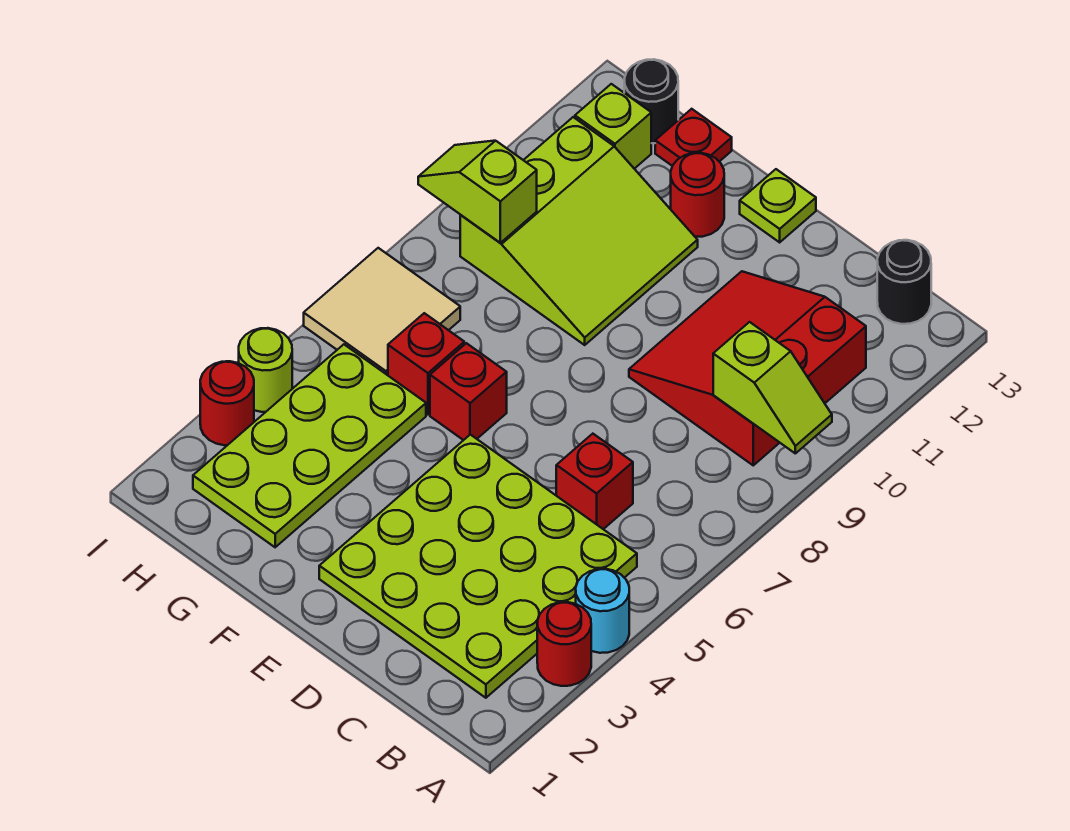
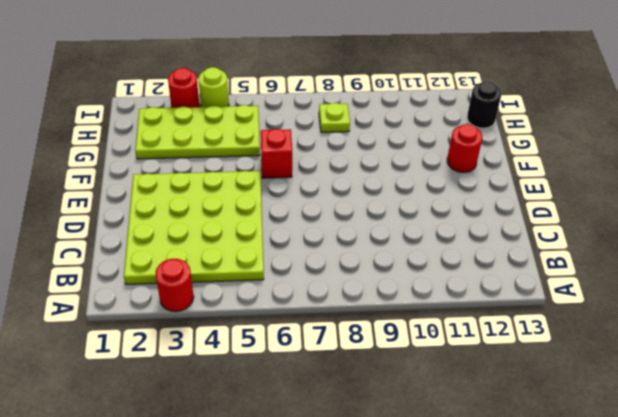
lime 1x1 plate [319,103,350,132] -> lime 1x1 plate moved to [740,169,816,242]
none -> cyan 1x1 round brick [576,569,629,653]
none -> red 3x3 slope [629,271,866,465]
none -> black 1x1 round brick [877,240,931,324]

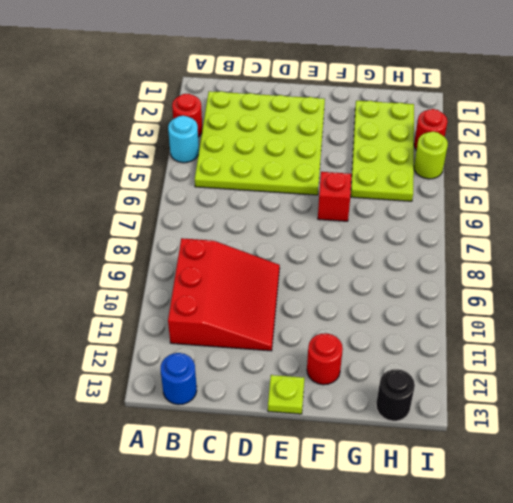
blue 1x1 round brick [161,353,197,405] -> black 1x1 round brick [877,240,931,324]
none -> red 1x1 brick [556,434,633,529]
none -> lime 3x3 slope [460,117,698,345]
none -> red 1x1 brick [388,313,464,415]

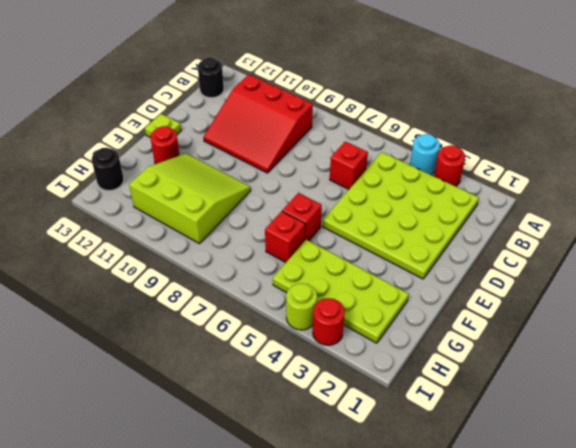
none -> red 1x1 plate [655,109,732,166]
none -> tan 2x2 tile [304,248,460,375]
none -> lime 1x1 brick [575,84,651,169]

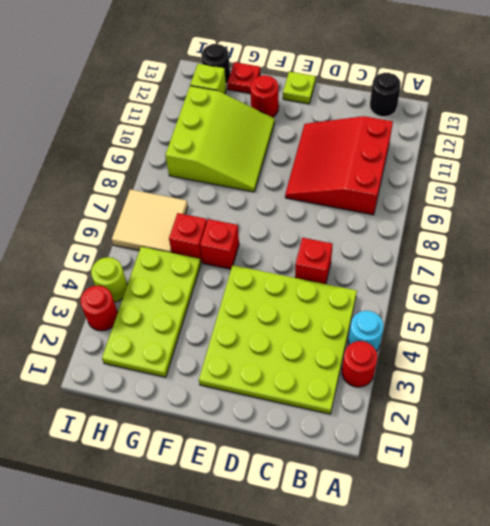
none -> lime 1x2 slope [713,322,832,453]
none -> lime 1x2 slope [418,141,537,243]

